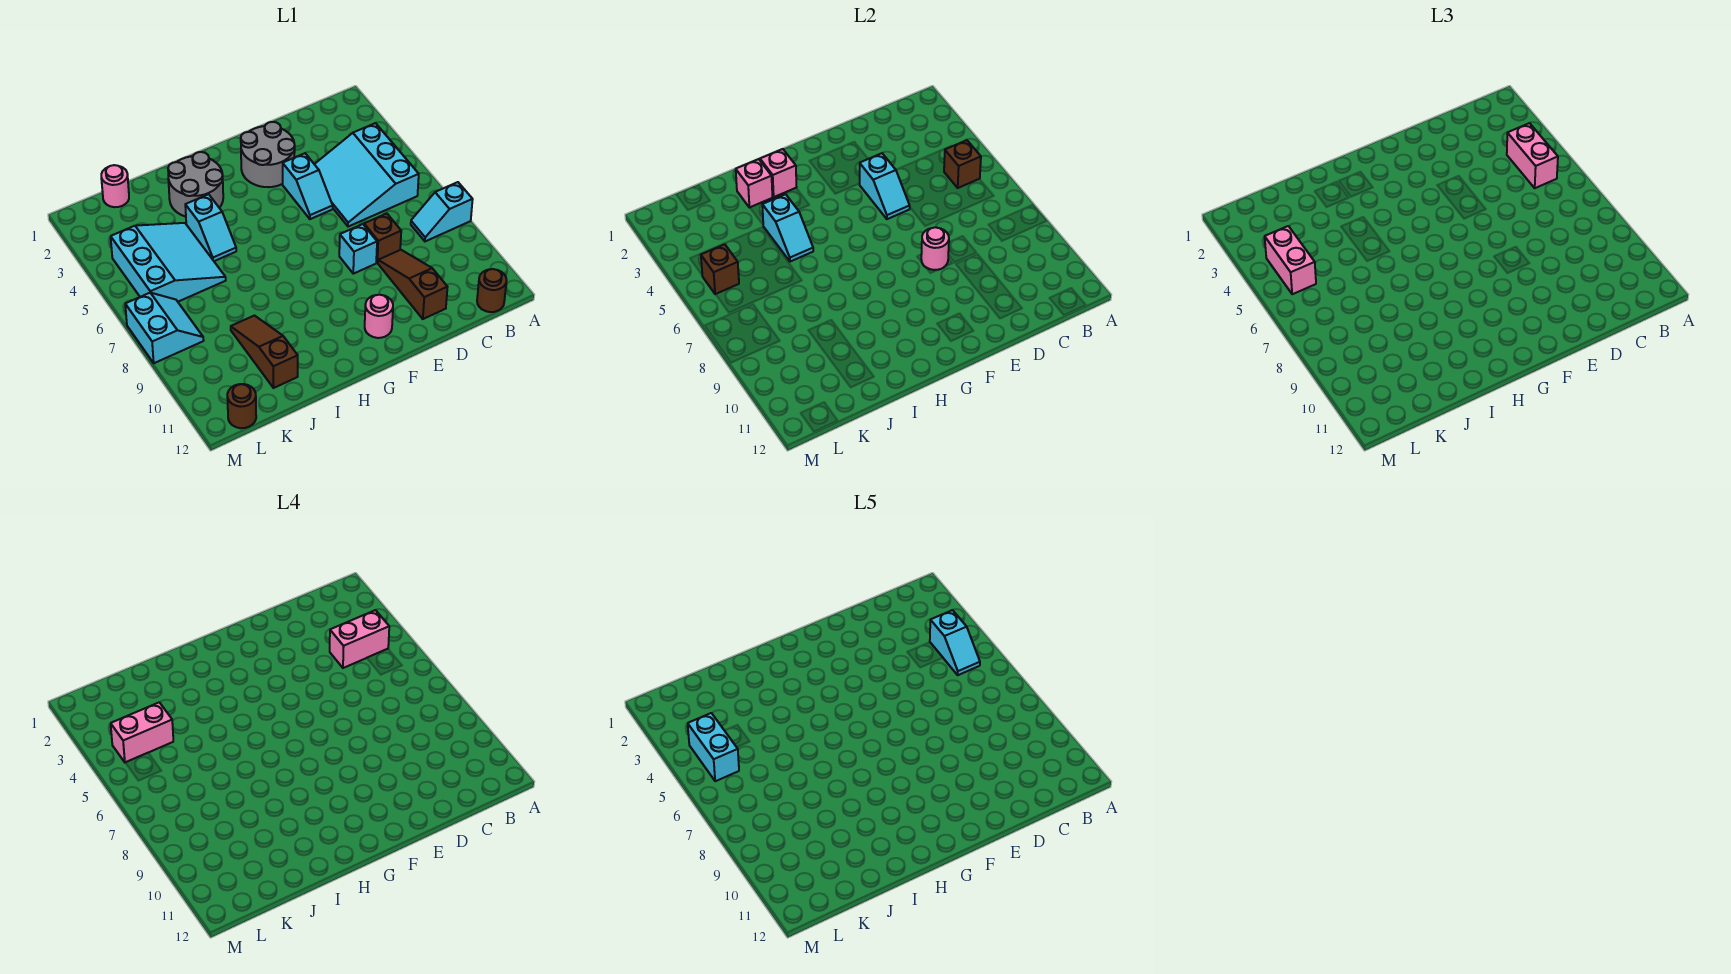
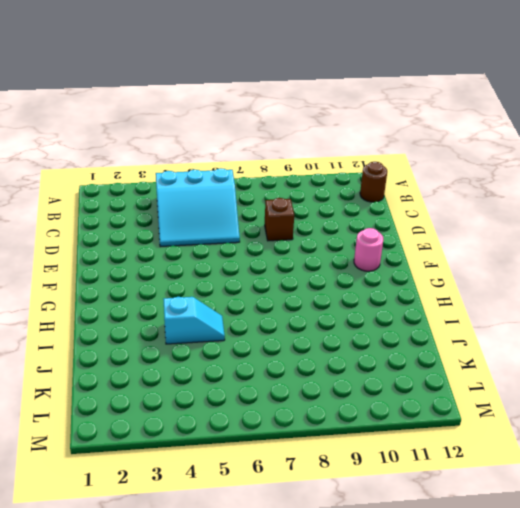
none -> cyan 1x2 slope [411,182,473,241]
none -> brown 1x3 slope [378,250,447,319]
none -> grey 2x2 round brick [241,122,295,187]

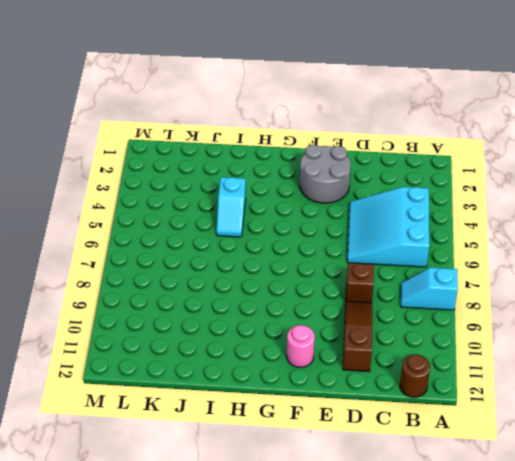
none -> cyan 1x2 slope [283,153,333,219]
none -> cyan 1x1 brick [339,224,377,274]
none -> grey 2x2 round brick [168,152,223,217]

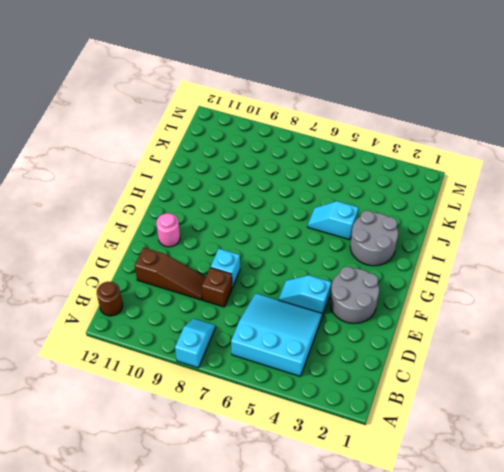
none -> cyan 3x3 slope [111,223,226,302]
none -> brown 1x3 slope [231,316,298,388]
none -> pink 1x1 round brick [101,165,129,207]

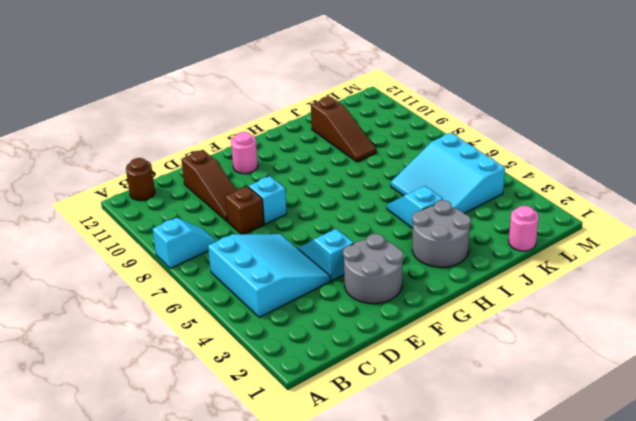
none -> cyan 2x2 slope [125,293,204,363]
none -> brown 1x1 round brick [227,384,256,428]
none -> brown 1x1 brick [944,140,981,188]

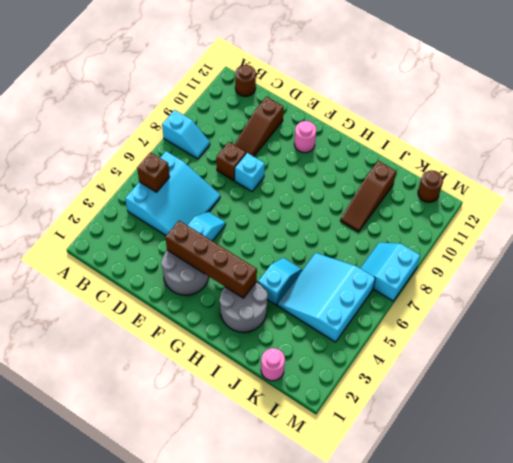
brown 1x4 brick [165,221,257,298] -> none
none -> cyan 1x2 slope [859,153,910,219]
none -> pink 1x1 round brick [921,227,949,270]
none -> pink 1x1 brick [760,149,797,197]

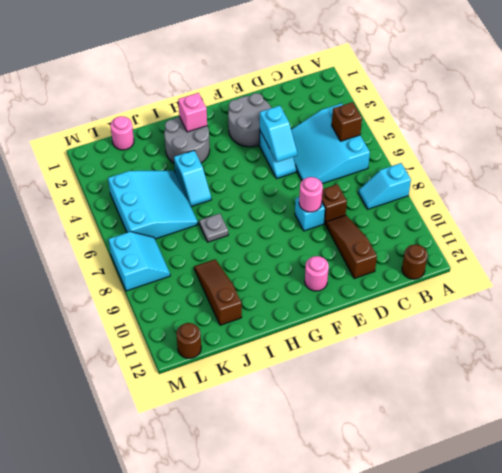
grey 1x1 plate [199,213,228,242] -> none
none -> pink 1x1 brick [736,159,772,208]
none -> cyan 1x2 slope [762,194,813,262]
none -> brown 1x1 brick [701,244,739,294]

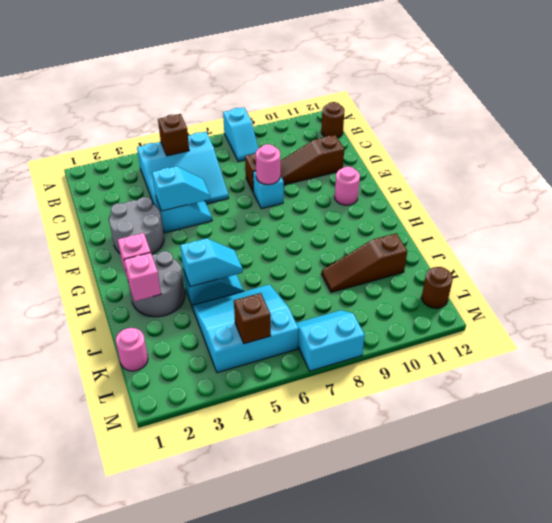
none -> pink 1x2 brick [1507,123,1558,188]
none -> pink 1x2 brick [1265,226,1316,294]
none -> pink 1x2 brick [330,610,389,668]

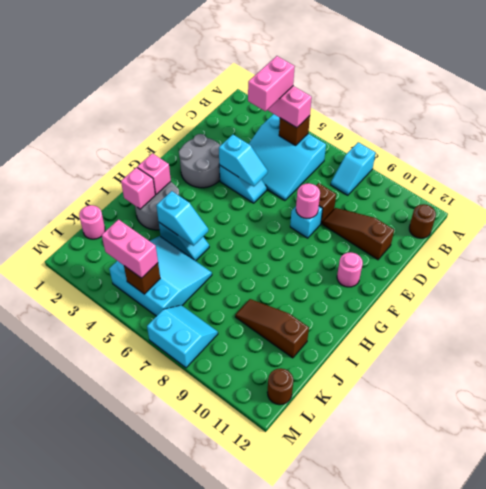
none -> pink 1x2 brick [111,702,173,763]
none -> cyan 1x2 slope [930,610,980,675]
none -> cyan 1x2 brick [688,713,739,781]

